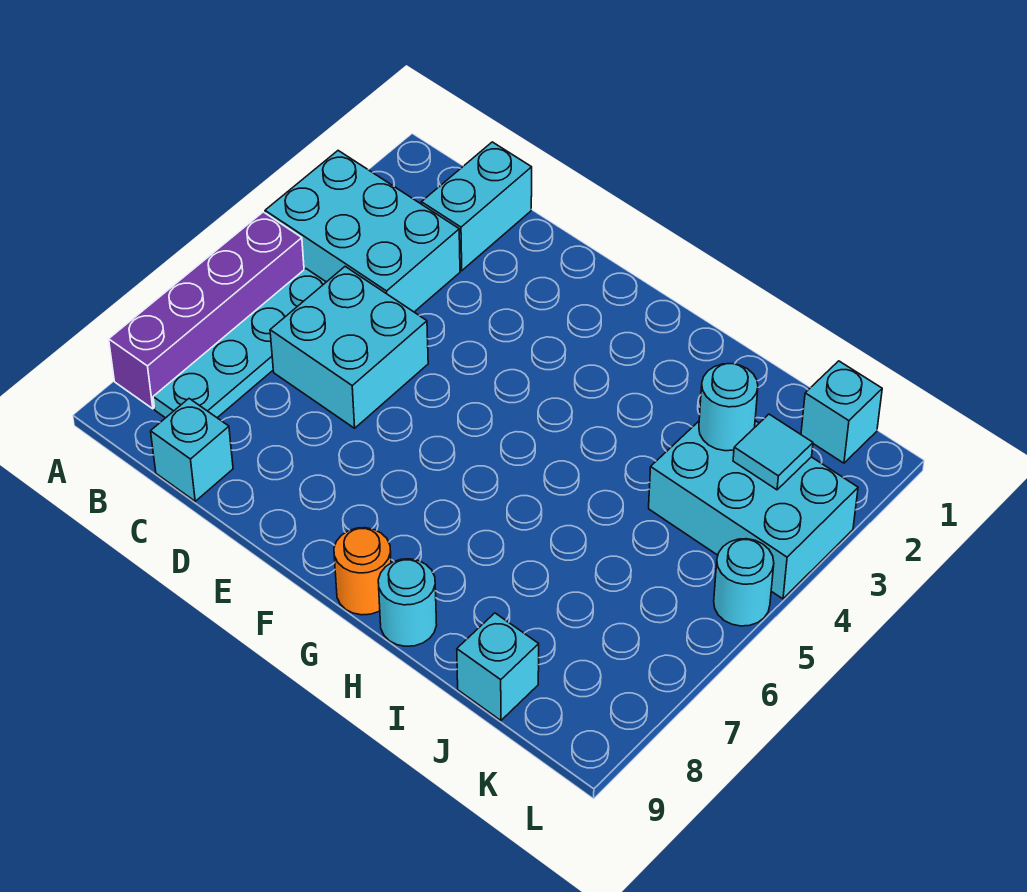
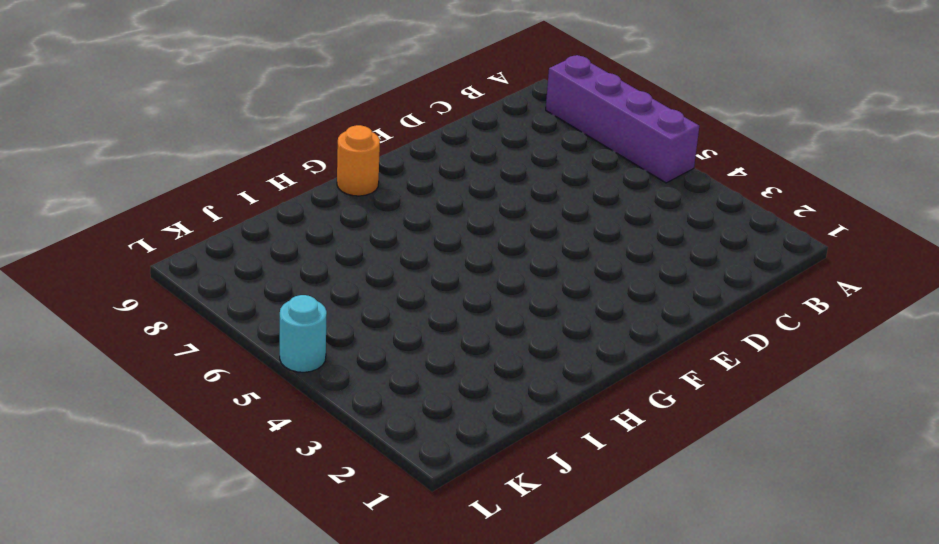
none -> cyan 2x3 brick [265,151,460,312]
none -> cyan 1x4 plate [153,269,326,418]
none -> cyan 1x2 brick [422,142,532,271]

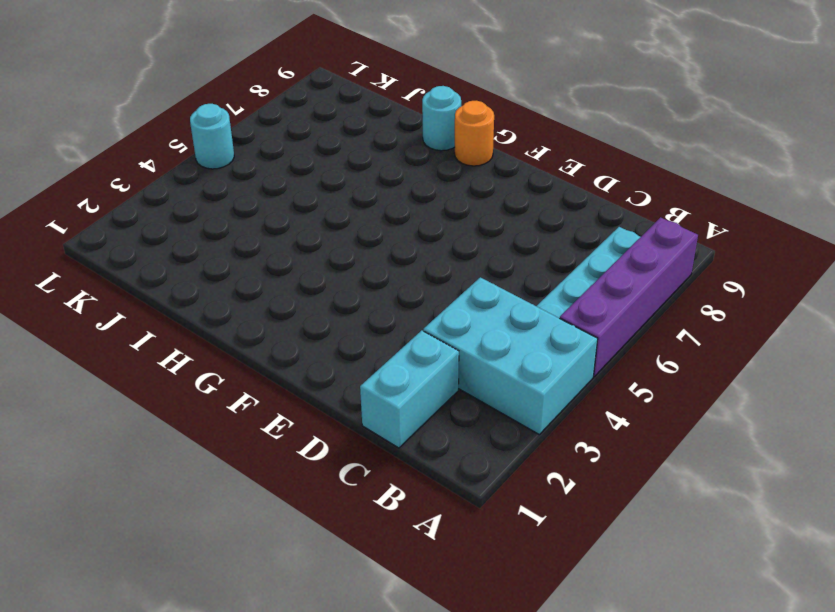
none -> cyan 2x2 brick [270,267,428,428]
none -> cyan 1x1 brick [151,399,233,501]
none -> cyan 2x3 brick [649,421,858,599]

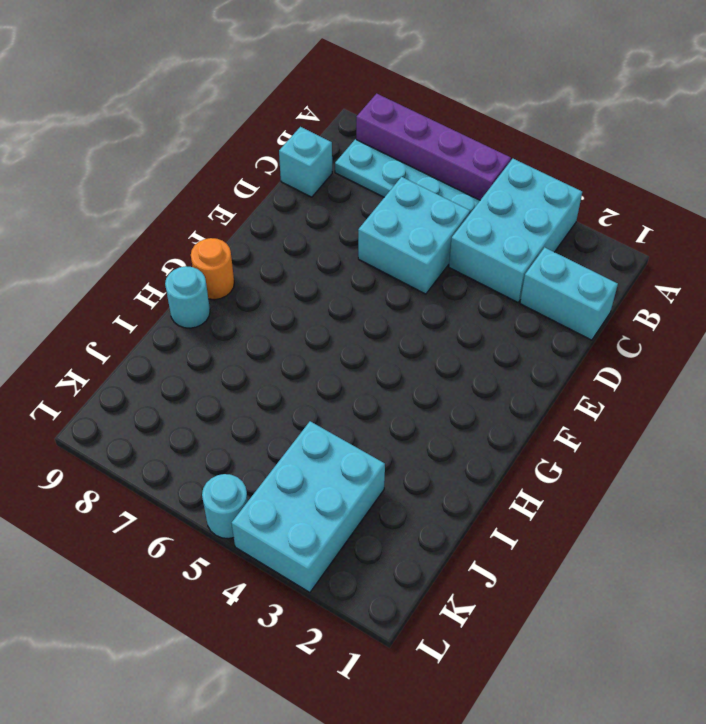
none -> cyan 1x1 brick [457,613,539,720]
none -> cyan 1x1 brick [801,361,882,463]
none -> cyan 1x1 round brick [699,364,758,451]

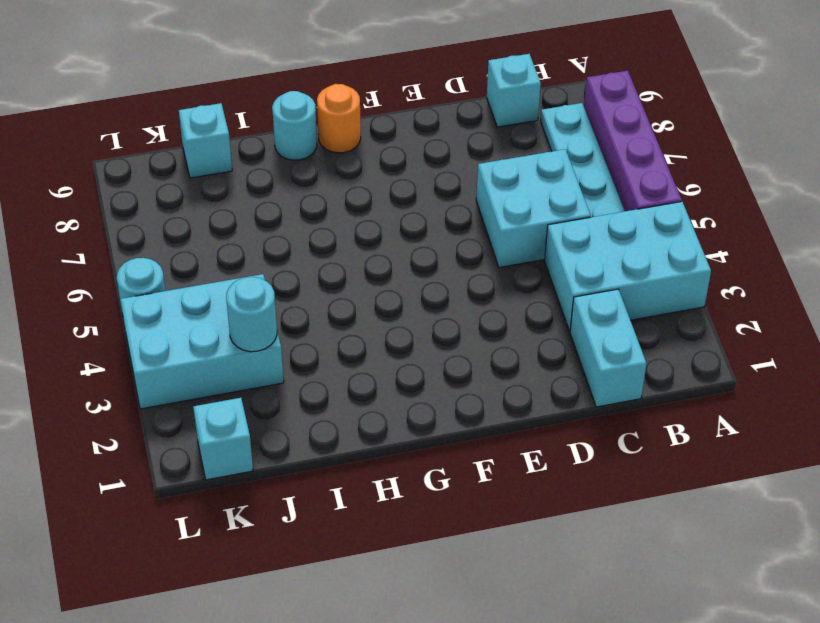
none -> cyan 1x1 tile [733,414,813,490]

